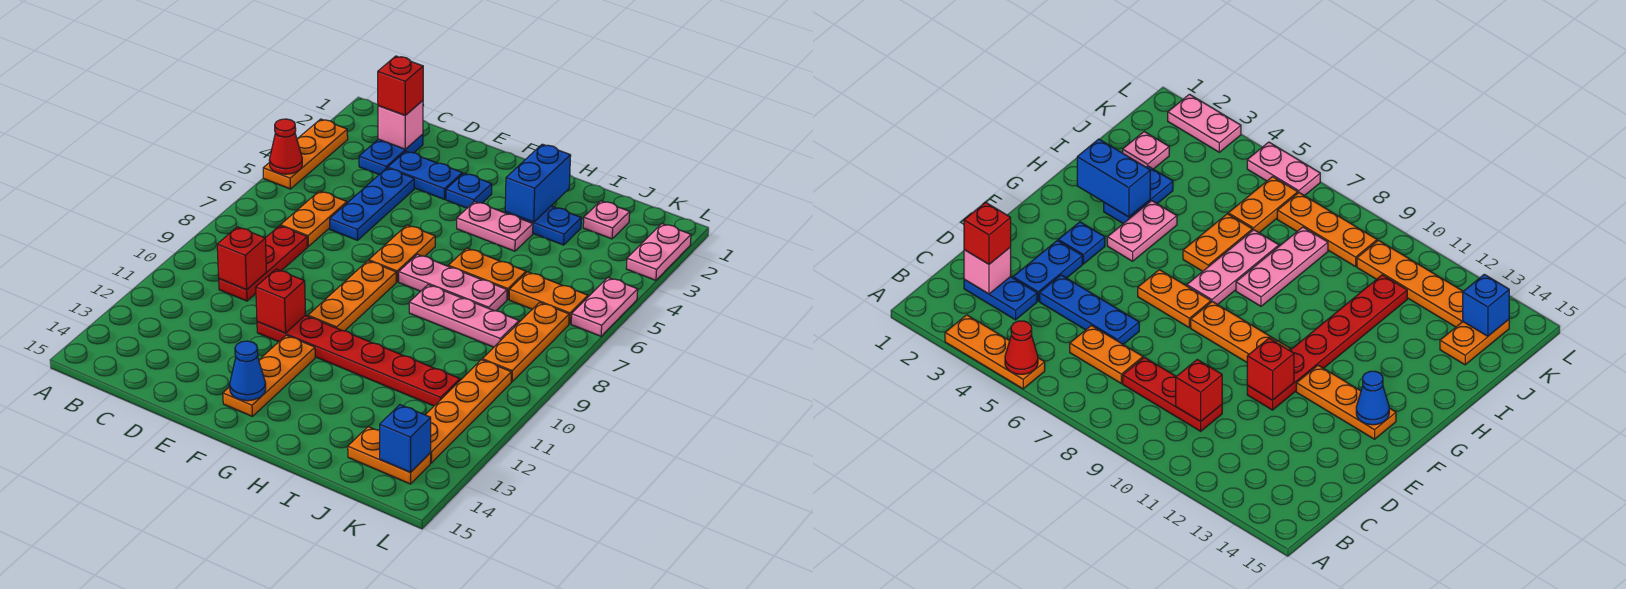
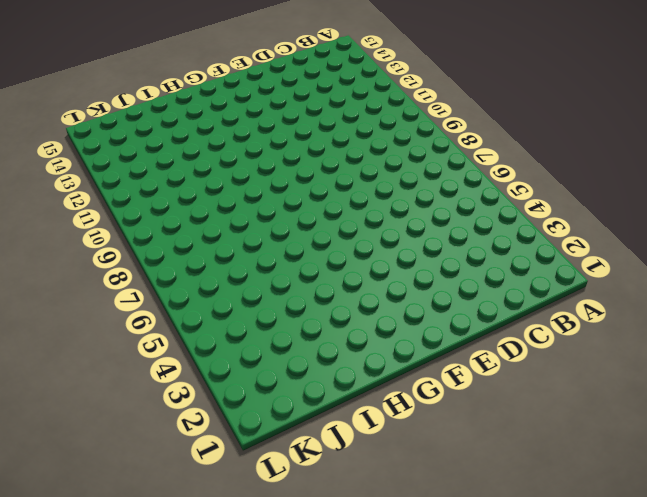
none -> orange 1x3 plate [263,119,348,189]
none -> blue 1x2 plate [359,134,423,174]
none -> orange 1x2 plate [281,191,347,246]
none -> red 1x3 plate [219,226,308,301]

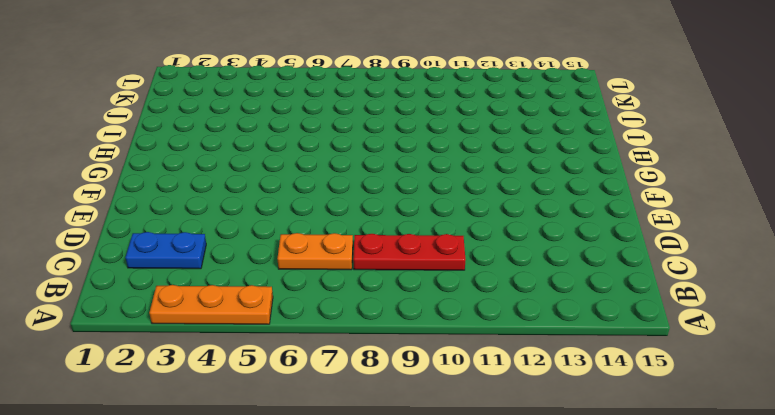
none -> blue 1x2 plate [388,151,462,200]
none -> blue 1x3 plate [330,168,414,240]
none -> red 1x6 plate [257,315,460,406]
none -> blue 1x1 plate [446,173,492,208]

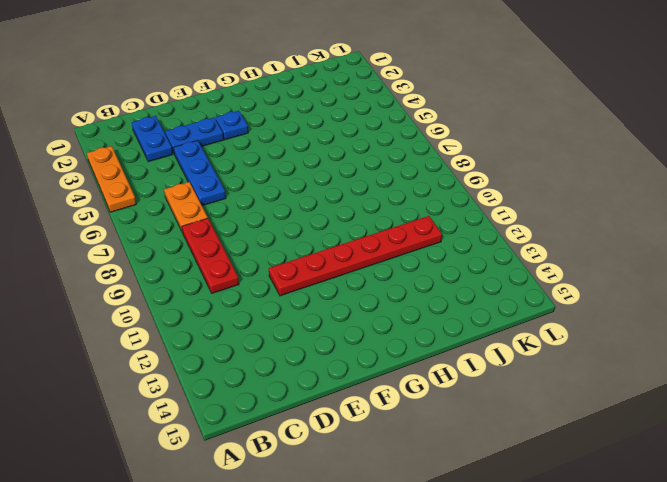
none -> orange 1x2 plate [369,225,435,282]
none -> orange 1x3 plate [308,261,396,331]
none -> orange 1x3 plate [223,335,315,416]
none -> pink 1x2 plate [457,201,533,251]

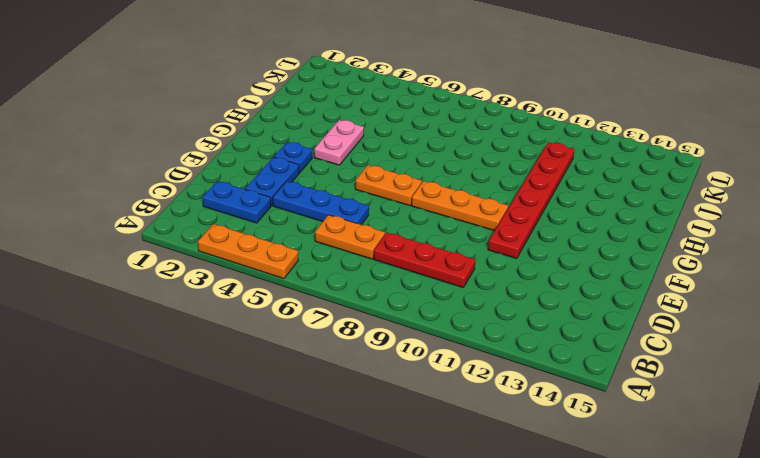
none -> orange 1x3 plate [223,335,315,416]
none -> pink 1x3 plate [399,254,507,311]
none -> blue 1x2 plate [505,206,581,245]
none -> orange 1x2 plate [448,248,526,300]

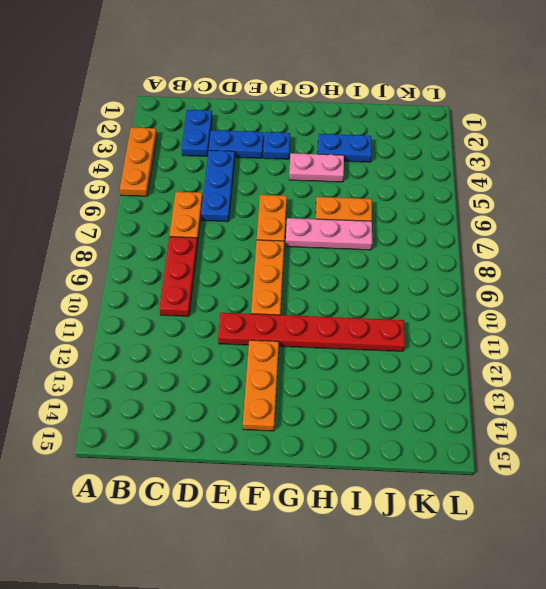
none -> pink 1x3 plate [409,285,519,347]
none -> pink 1x1 plate [583,201,630,239]
none -> orange 1x2 plate [509,272,588,324]
none -> orange 1x2 plate [348,427,431,484]

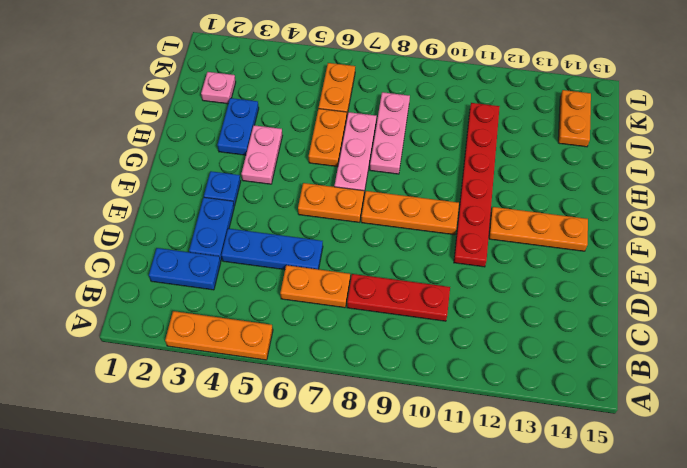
none -> orange 1x3 plate [482,302,569,382]
none -> orange 1x4 plate [426,360,512,463]
none -> pink 1x2 plate [626,224,691,280]
none -> pink 1x2 plate [571,278,638,336]

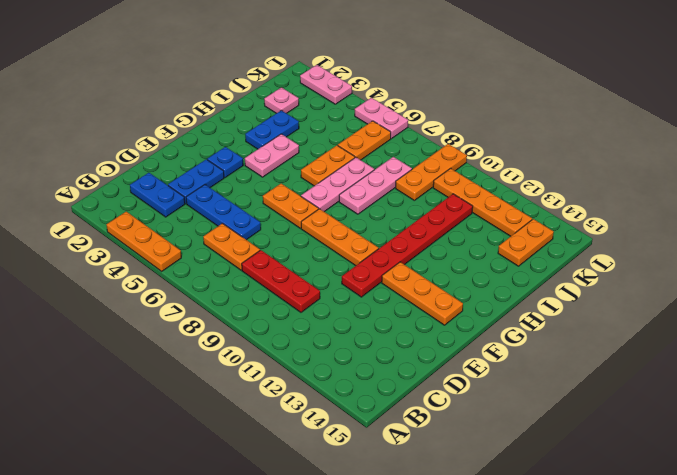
orange 1x3 plate [396,144,467,200] -> orange 1x3 plate turned to [482,302,569,382]
none -> red 1x1 cone [269,119,302,174]
none -> pink 1x1 brick [378,101,423,149]
none -> red 1x1 brick [217,227,267,290]
none -> red 1x1 brick [256,269,306,333]

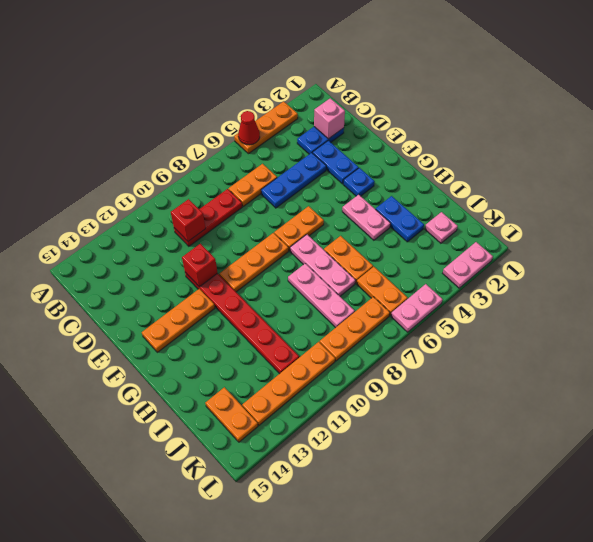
none -> blue 1x1 cone [230,341,266,401]
none -> blue 1x2 brick [505,144,571,222]
none -> blue 1x1 brick [380,405,431,472]
none -> red 1x1 brick [378,56,423,115]

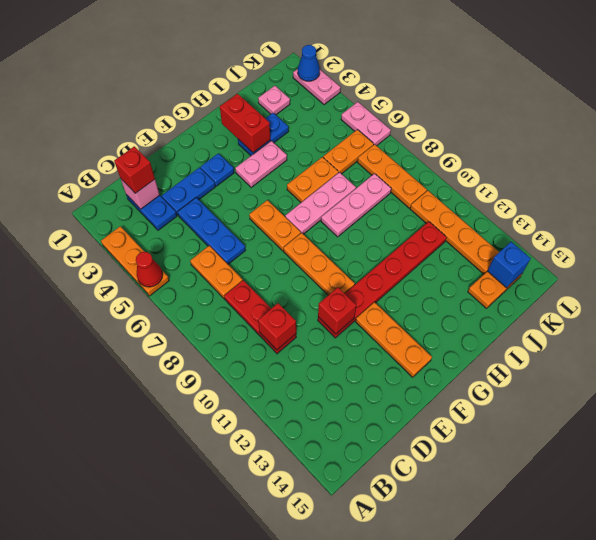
red 1x2 brick [220,93,270,153] -> blue 1x2 brick [505,144,571,222]
blue 1x1 cone [298,45,320,81] -> blue 1x1 cone moved to [230,341,266,401]

